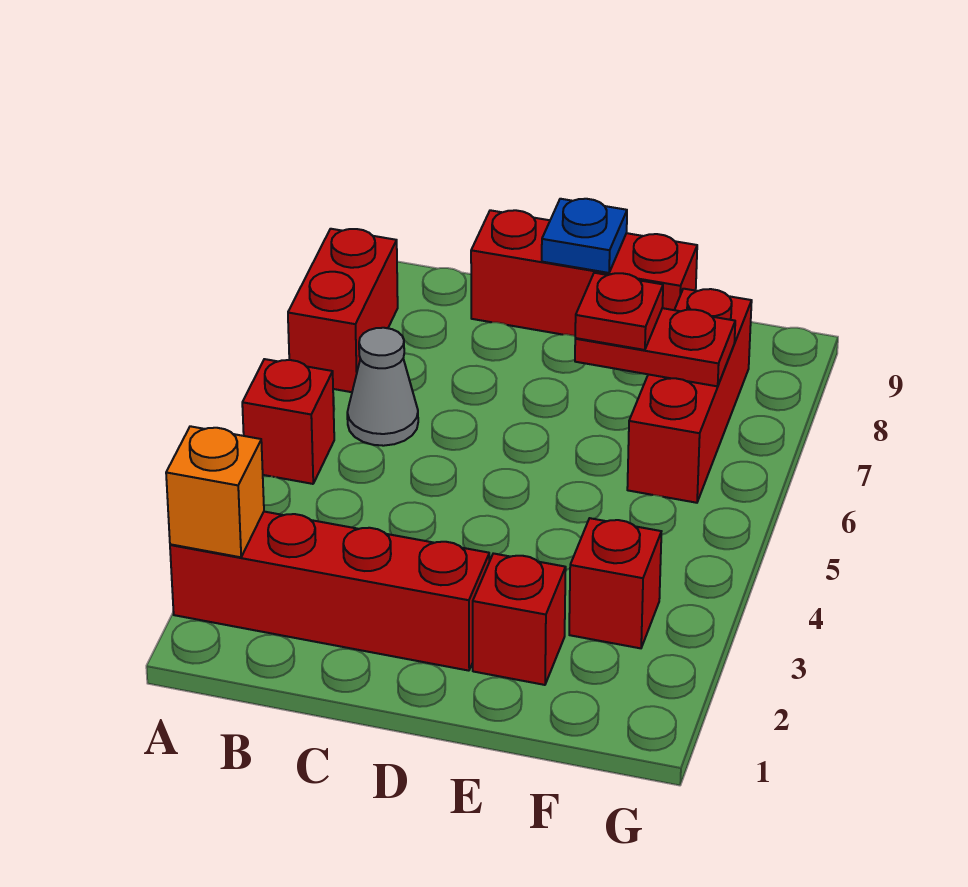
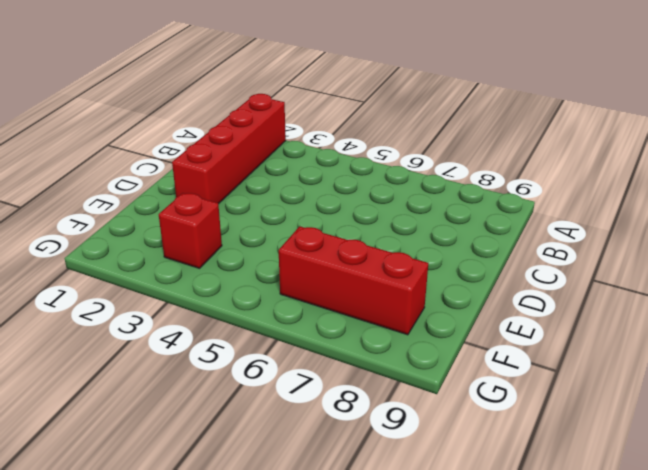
none -> red 1x1 brick [242,359,334,484]
none -> red 1x2 brick [288,229,398,392]
none -> grey 1x1 cone [347,328,418,446]

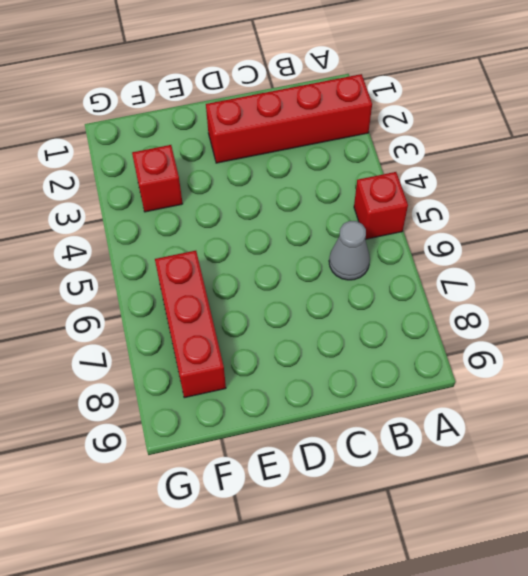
none -> red 1x2 brick [288,229,398,392]
none -> red 1x3 brick [471,210,697,336]
none -> red 1x1 brick [473,553,566,685]

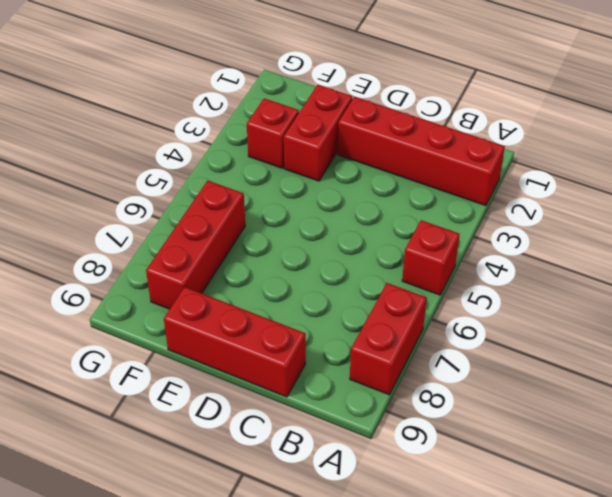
red 1x2 brick [284,85,352,181] -> red 1x1 brick [473,553,566,685]
none -> grey 1x1 cone [347,328,418,446]
none -> orange 1x1 brick [166,426,264,557]
none -> blue 1x1 plate [542,199,627,273]

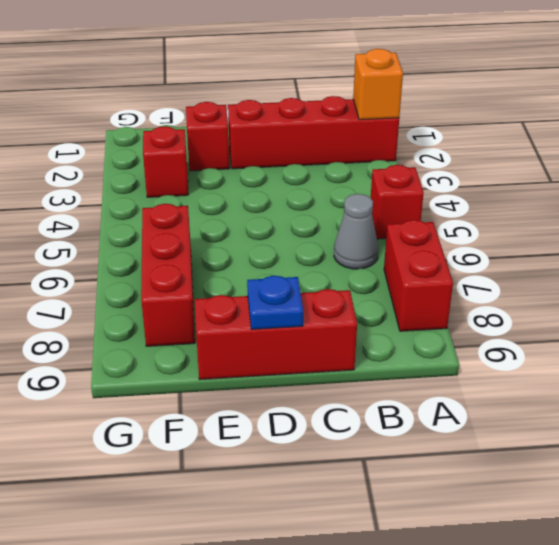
none -> red 1x2 plate [575,308,735,386]
none -> red 1x1 plate [575,273,663,350]

